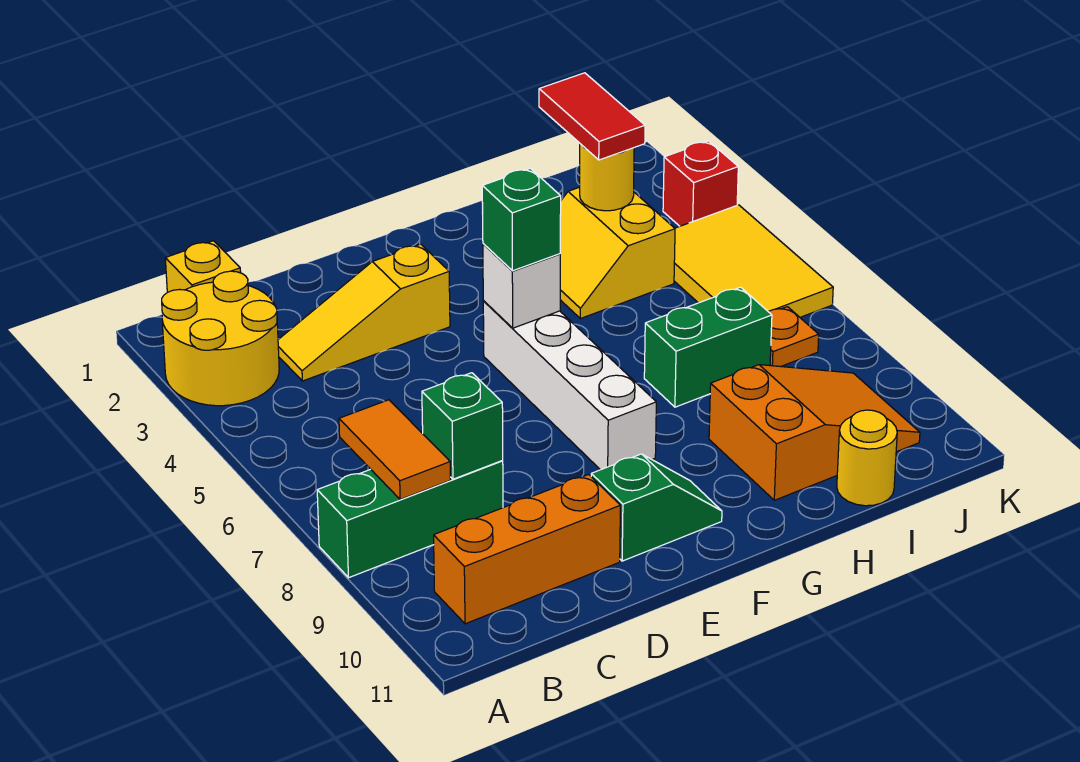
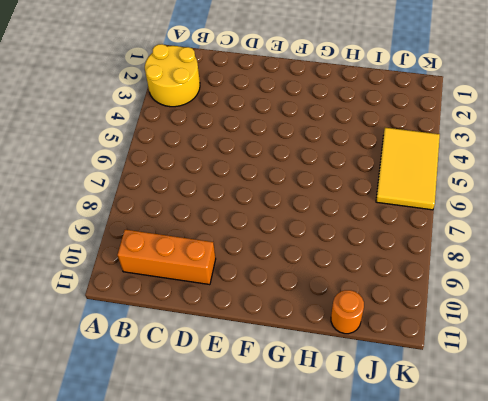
orange 1x1 round brick [331,290,364,334] -> yellow 1x1 round brick [837,410,897,506]
none -> green 1x3 brick [317,461,503,578]
none -> yellow 1x1 brick [165,241,241,292]
none -> yellow 1x3 slope [278,244,450,381]

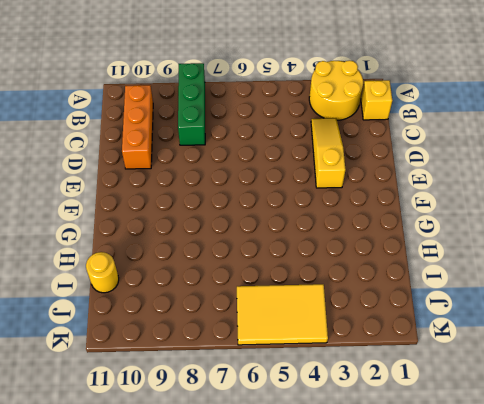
none -> green 1x2 slope [591,454,722,561]
none -> white 1x4 brick [483,301,656,470]
none -> yellow 2x2 slope [560,187,675,319]

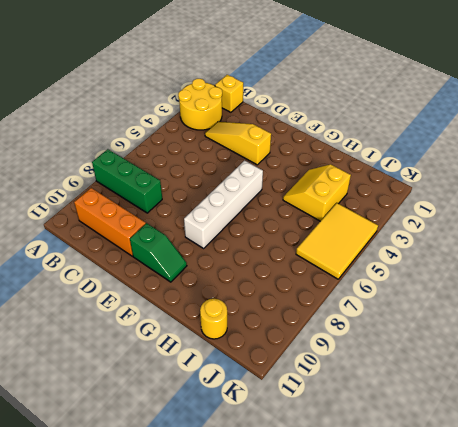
none -> green 1x2 brick [644,287,772,407]
none -> orange 2x3 slope [709,365,920,500]
none -> orange 1x1 plate [768,307,819,367]

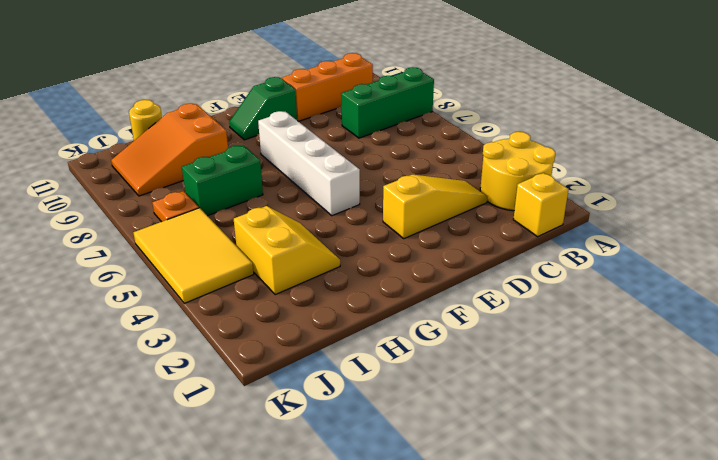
none -> red 1x1 brick [663,141,738,226]
none -> orange 1x2 tile [339,400,450,500]
none -> green 1x1 brick [422,373,503,479]

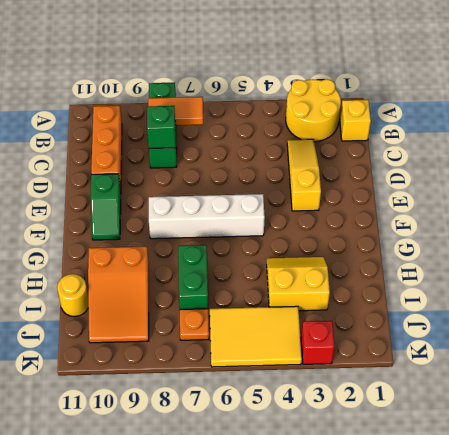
none -> white 1x1 brick [483,244,560,328]
none -> yellow 1x1 round brick [580,144,634,211]
none -> green 1x1 brick [482,168,561,271]

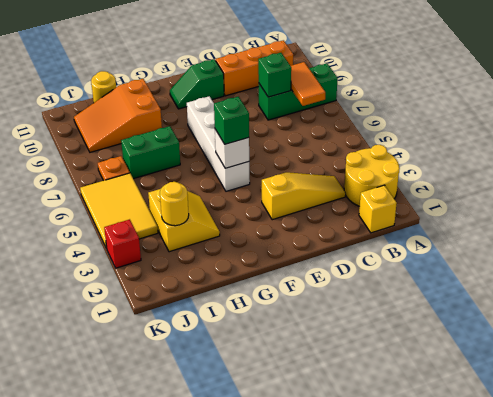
none -> red 1x2 tile [539,73,645,160]

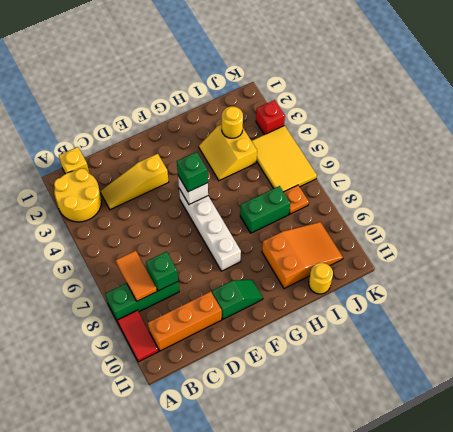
red 1x2 tile [117,310,159,362] -> red 1x2 tile moved to [539,73,645,160]

